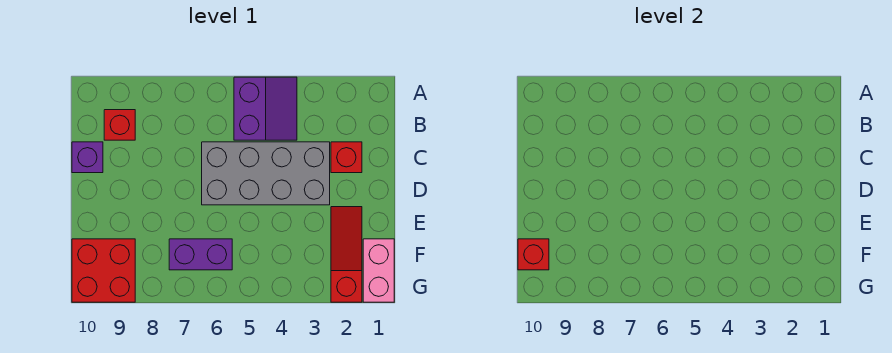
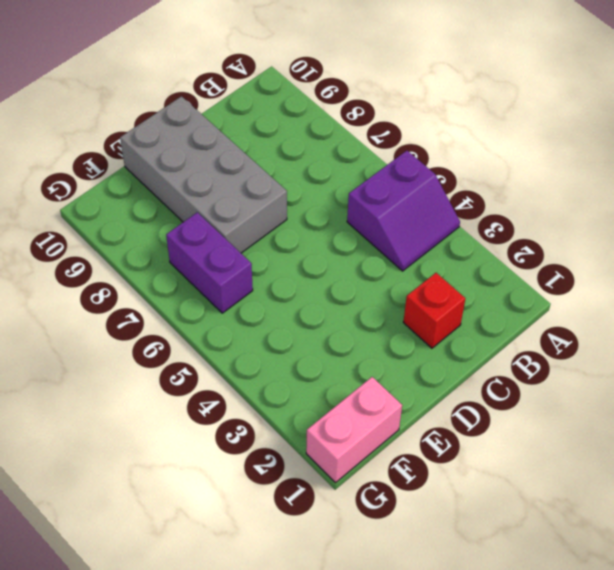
grey 2x4 brick [120,96,287,253] -> grey 2x4 brick moved to [202,142,330,205]
none -> red 1x1 brick [104,110,135,140]
none -> purple 1x1 brick [72,142,103,173]

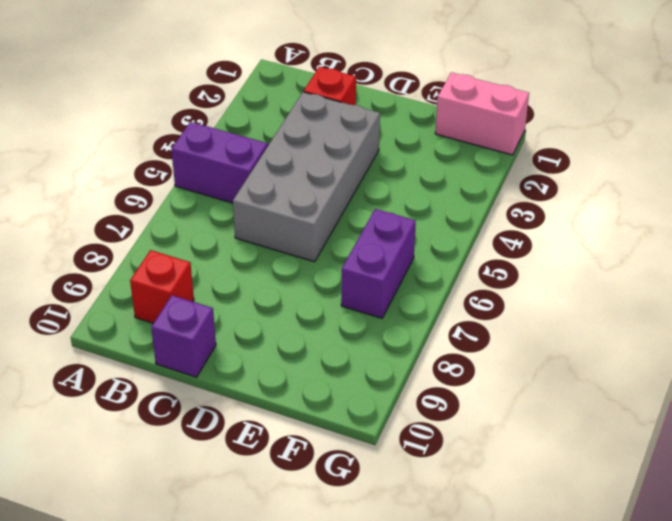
none -> red 1x3 slope [331,207,362,302]
none -> red 2x2 brick [72,239,135,302]

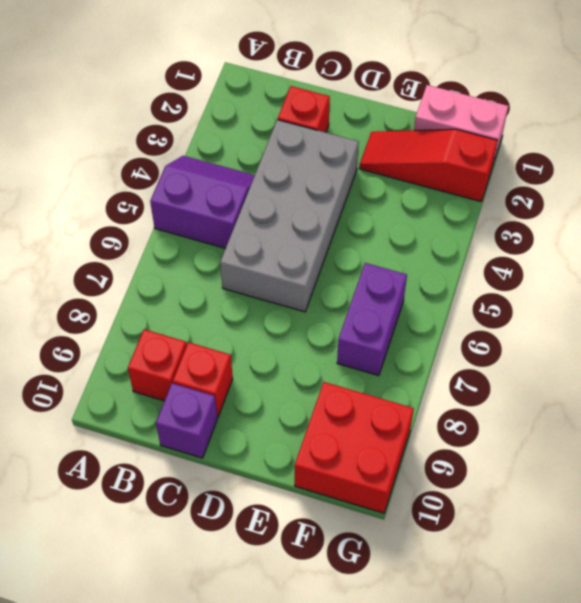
red 1x1 brick [173,342,233,417] -> red 1x1 brick moved to [518,239,549,270]

